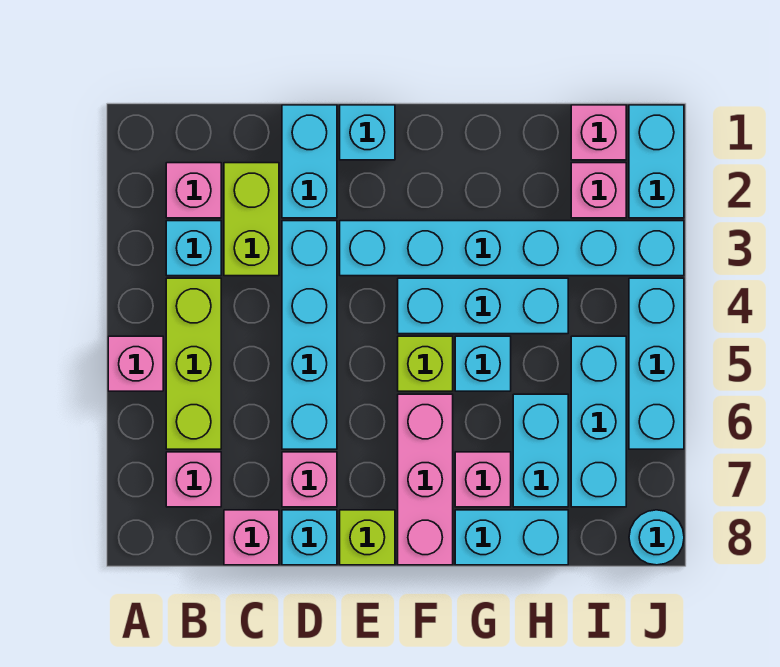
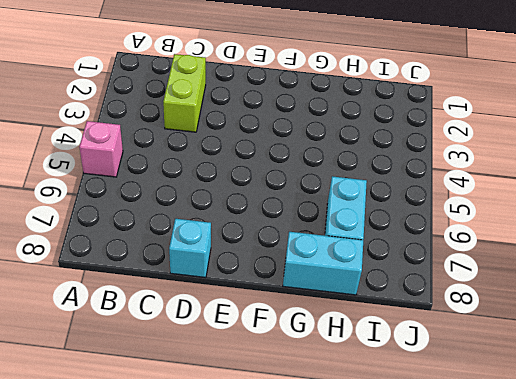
none -> pink 1x1 brick [166,163,221,218]
none -> cyan 1x1 brick [166,221,221,276]
none -> lime 1x3 brick [166,278,221,449]

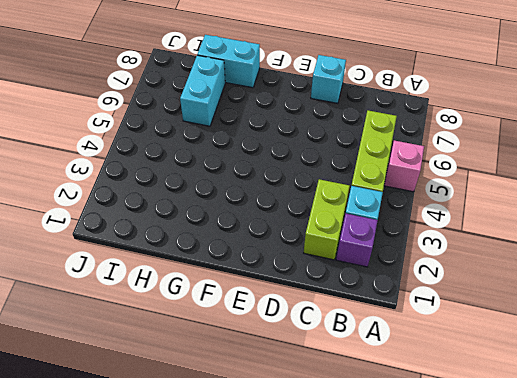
purple 1x1 brick [336,213,378,267] -> pink 1x1 brick [166,163,221,218]
none -> pink 1x1 brick [166,452,221,507]
none -> pink 1x1 brick [224,510,279,565]
none -> cyan 1x2 brick [282,105,337,218]

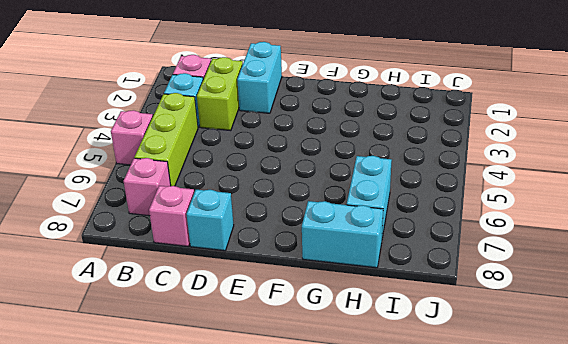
none -> cyan 1x4 brick [282,221,337,449]
none -> pink 1x1 brick [282,452,337,507]
none -> cyan 1x1 brick [340,105,395,160]

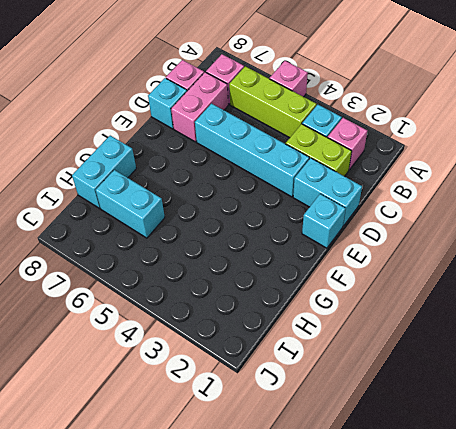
pink 1x2 brick [171,72,228,142] -> pink 1x1 brick [282,452,337,507]
none -> cyan 1x6 brick [340,221,684,276]
none -> lime 1x1 brick [340,510,395,565]
none -> cyan 1x3 brick [398,278,568,334]

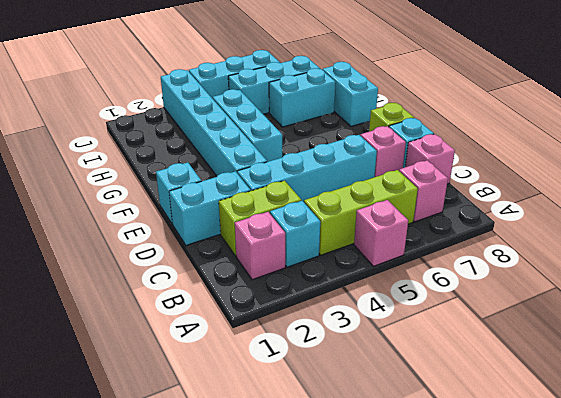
none -> lime 1x1 brick [398,336,453,391]
none -> pink 1x3 brick [398,394,453,565]
none -> cyan 1x1 brick [455,336,511,391]

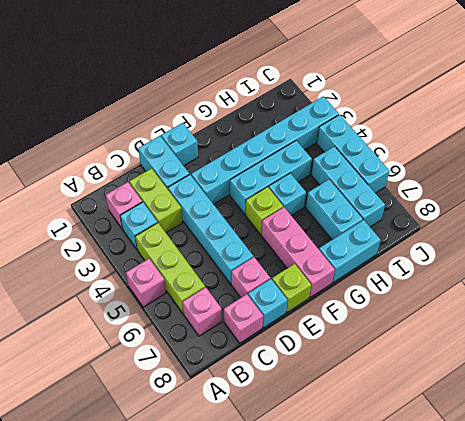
none -> pink 1x1 brick [455,452,511,507]
none -> pink 1x1 brick [571,105,626,160]
none -> pink 1x1 brick [571,163,626,218]

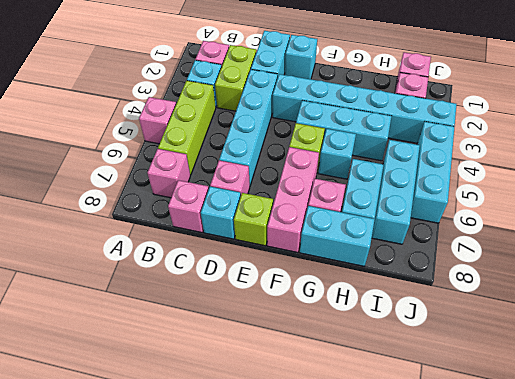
none -> cyan 1x2 brick [629,105,684,218]
none -> cyan 1x1 round brick [629,510,684,565]

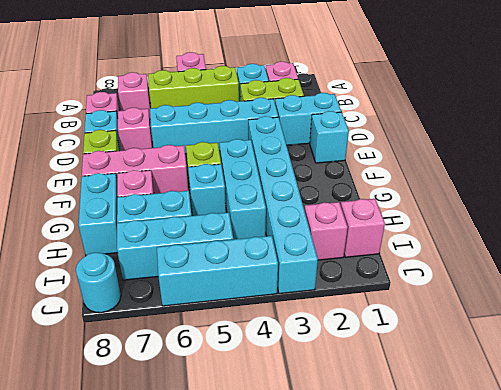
none -> cyan 1x2 brick [629,105,684,218]

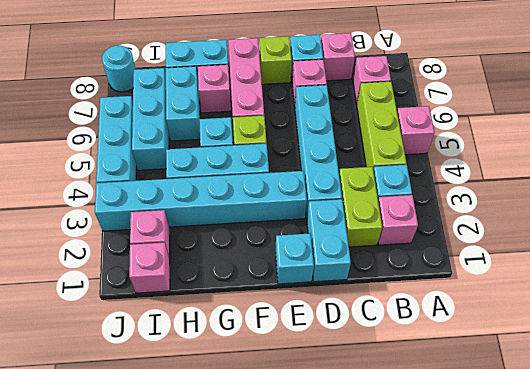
none -> cyan 1x2 brick [629,105,684,218]

